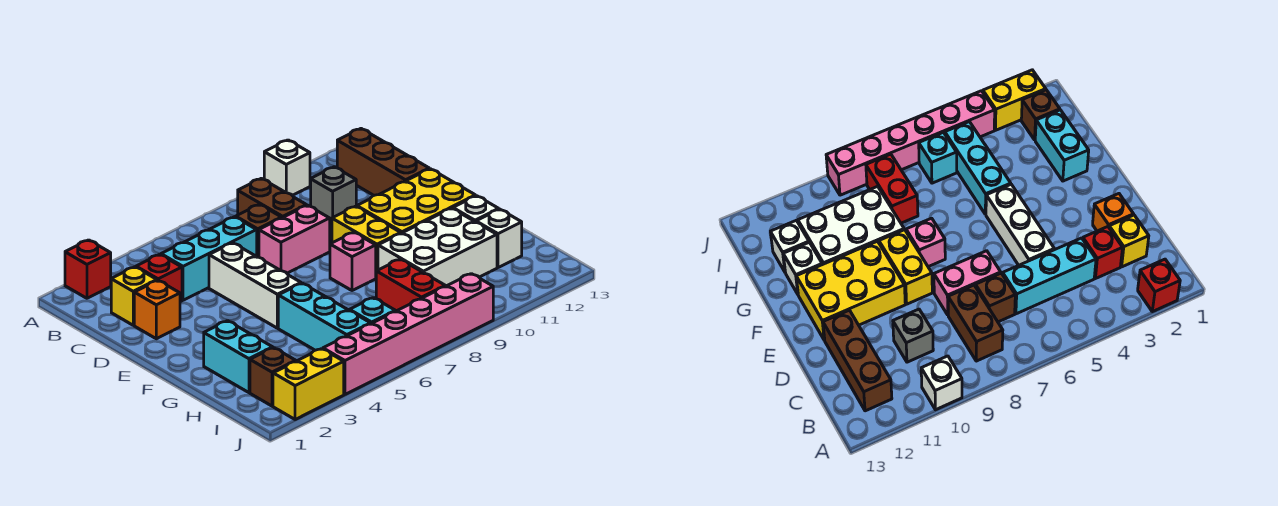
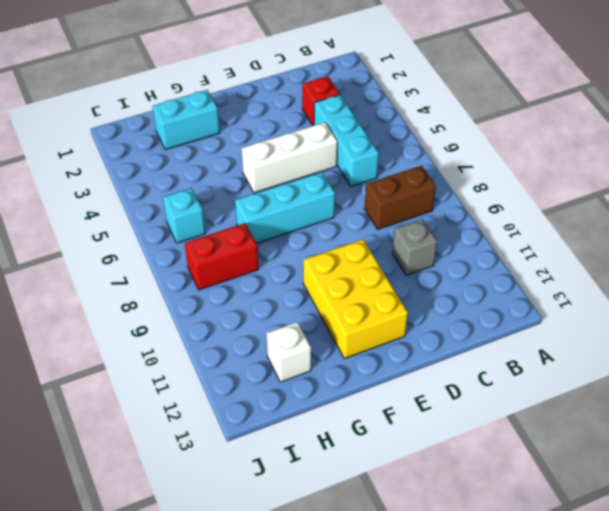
cyan 1x3 brick [235,172,335,243] -> cyan 1x3 brick moved to [278,283,370,350]
none -> red 1x1 brick [65,240,111,298]
none -> white 1x1 brick [264,140,310,195]
none -> brown 1x3 brick [337,129,429,195]

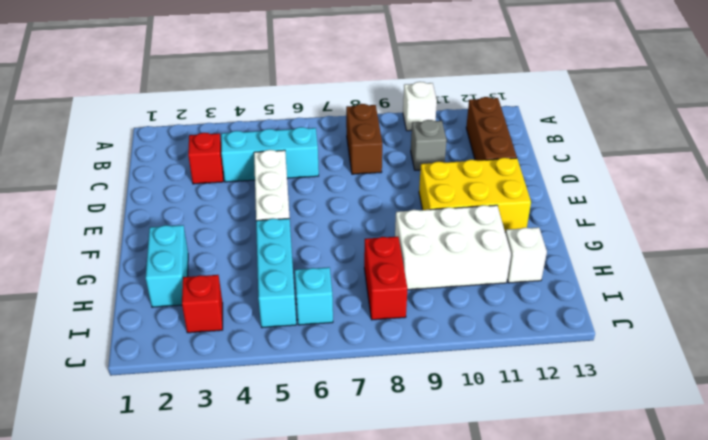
red 1x1 brick [182,275,223,333] -> red 1x1 brick moved to [65,240,111,298]
none -> yellow 1x1 brick [111,267,157,325]
none -> brown 1x1 brick [236,204,282,257]
none -> orange 1x1 brick [134,280,180,339]

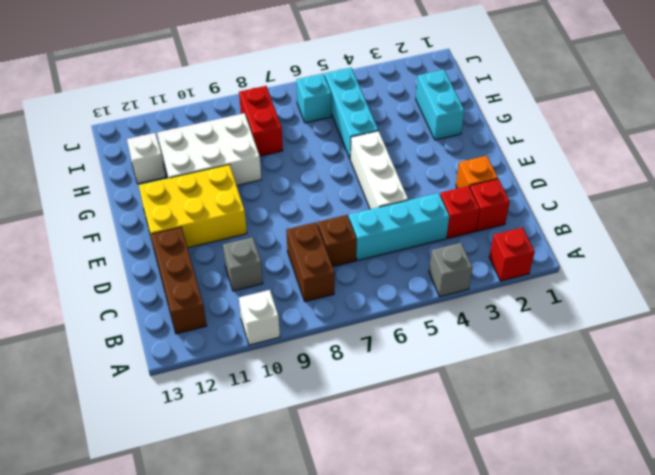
grey 1x1 brick [429,243,473,296] -> none
red 1x1 brick [470,179,510,231] -> yellow 1x1 brick [111,267,157,325]
none -> pink 1x2 brick [259,205,330,273]
none -> yellow 1x2 brick [332,206,401,271]
none -> pink 1x1 brick [330,232,376,291]

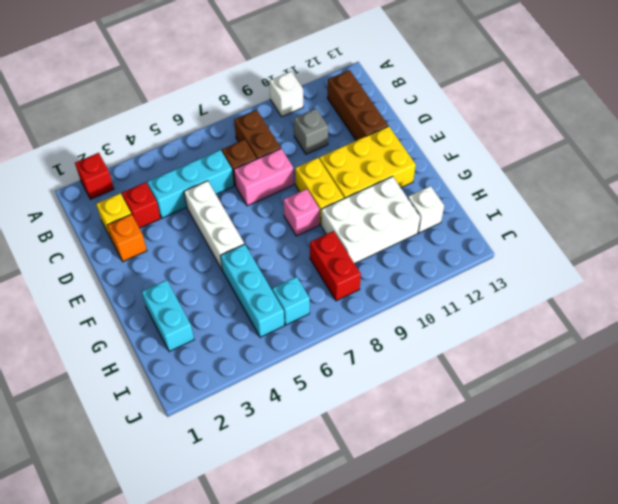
none -> white 1x1 brick [453,196,499,222]
none -> brown 1x1 brick [250,348,296,406]
none -> yellow 1x2 brick [273,349,344,420]

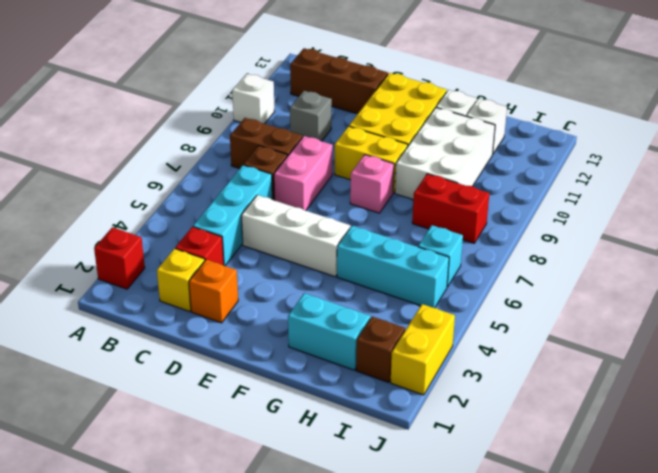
none -> pink 1x6 brick [323,274,493,394]

